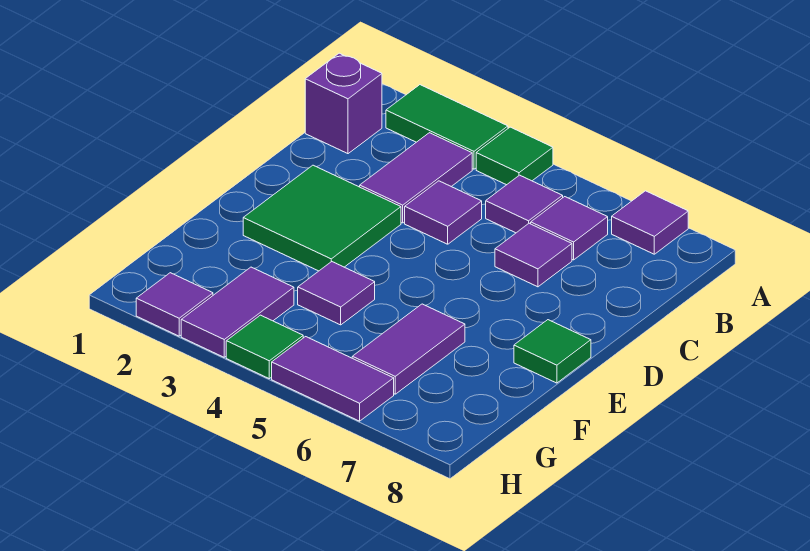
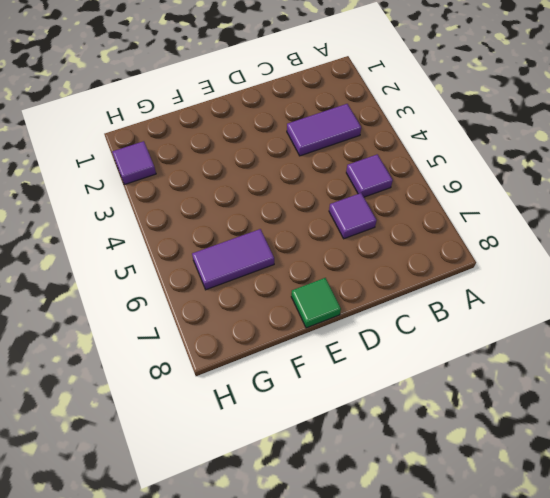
none -> green 1x2 tile [386,85,508,169]
none -> green 1x1 tile [476,127,553,185]
none -> purple 1x1 tile [612,191,688,254]

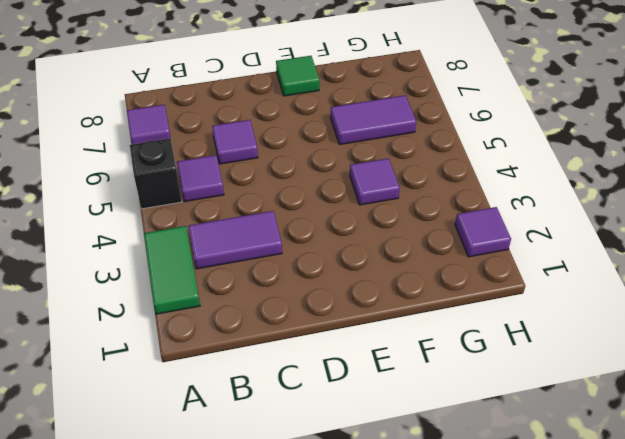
black 1x1 brick [130,138,182,209] -> none
none -> green 1x1 tile [476,127,553,185]
none -> purple 1x1 brick [305,53,382,154]
none -> purple 1x1 tile [531,197,608,260]

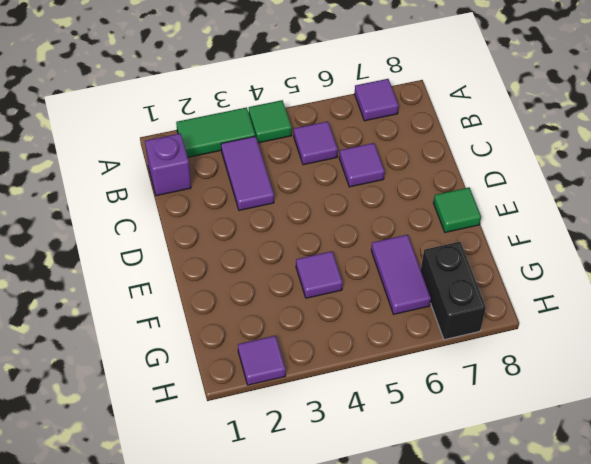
black 1x2 brick [421,242,486,340] -> none
none -> purple 1x1 tile [531,197,608,260]
none -> purple 1x1 tile [405,181,482,244]
none -> green 2x2 tile [243,165,401,271]

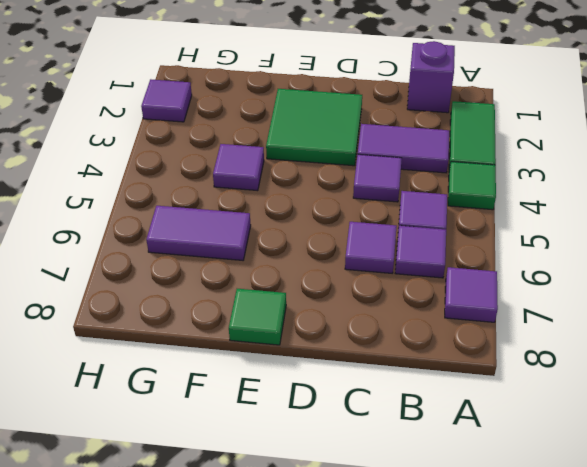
none -> purple 1x2 tile [181,267,294,357]
none -> green 1x1 tile [226,315,303,379]
none -> purple 1x2 tile [272,337,394,421]

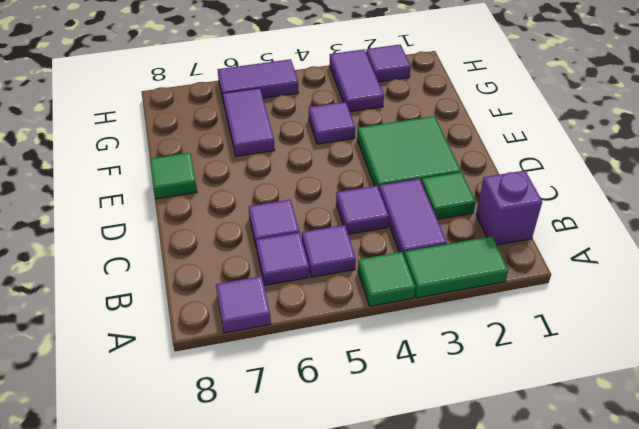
green 1x1 tile [421,172,476,219] -> green 1x1 tile moved to [226,315,303,379]

